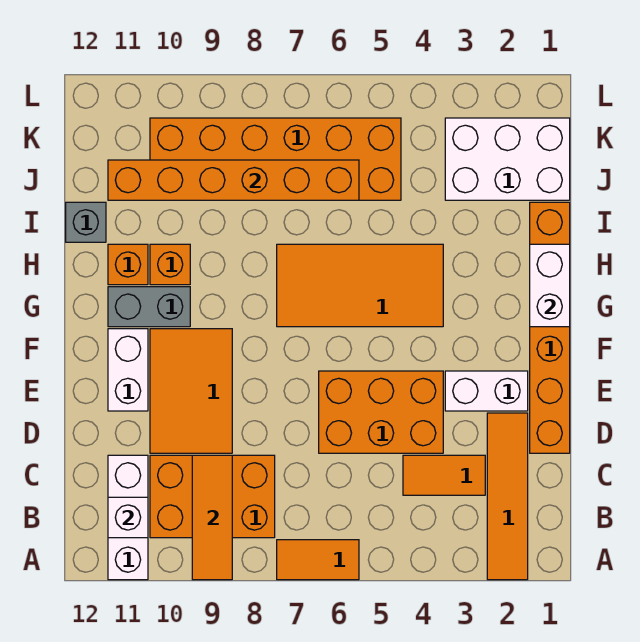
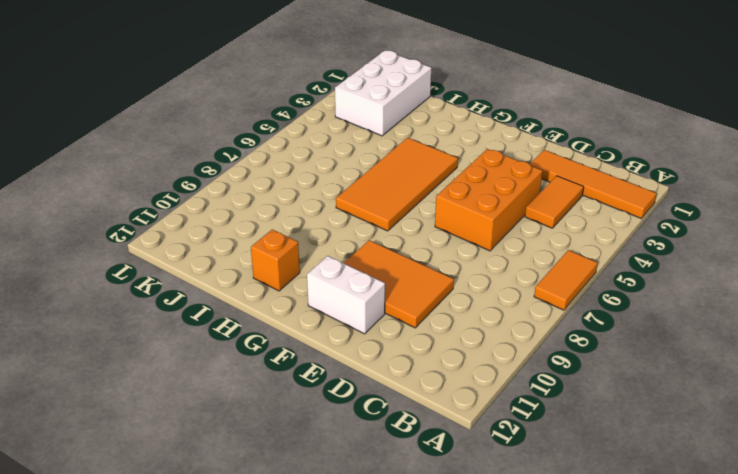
none -> white 1x3 brick [108,455,148,580]
none -> orange 2x3 brick [150,455,275,538]
none -> orange 1x6 brick [530,202,570,453]

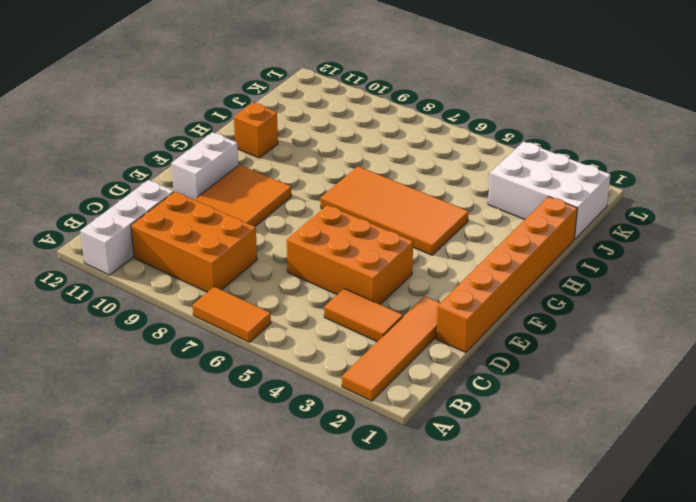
none -> white 1x2 brick [445,371,528,411]
none -> grey 1x2 brick [108,287,190,327]
none -> orange 1x1 brick [150,244,190,285]

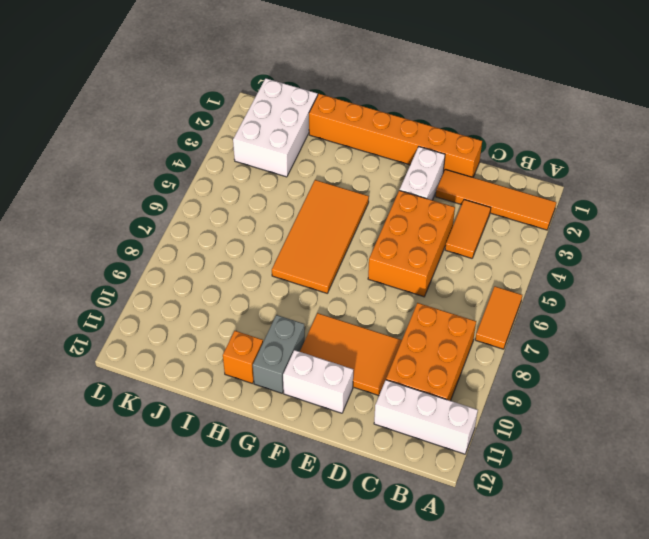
none -> orange 1x1 brick [150,244,190,285]
none -> grey 1x1 brick [66,202,106,242]
none -> orange 2x6 brick [150,118,401,200]

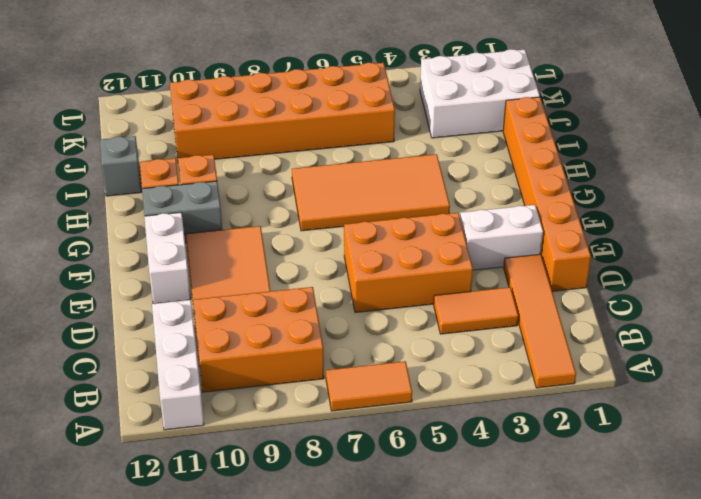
none -> orange 1x3 tile [192,455,232,580]
none -> white 1x1 brick [108,497,148,538]
none -> white 1x2 brick [530,244,570,327]

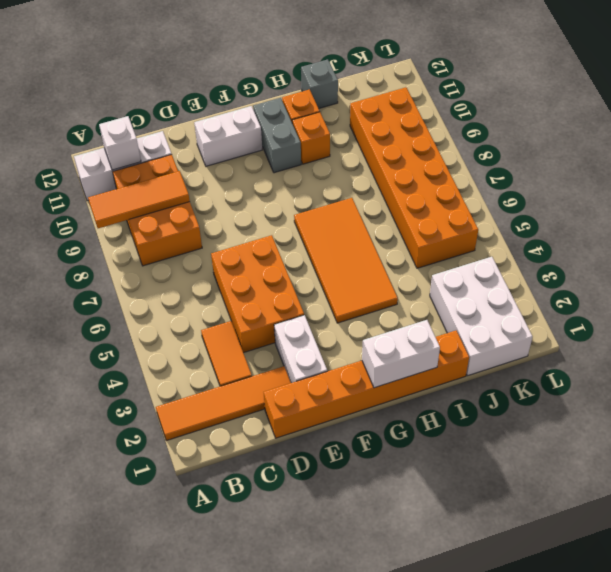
none -> orange 1x2 tile [277,540,359,580]
none -> orange 2x3 tile [150,329,232,453]
none -> orange 1x6 brick [108,160,359,200]

